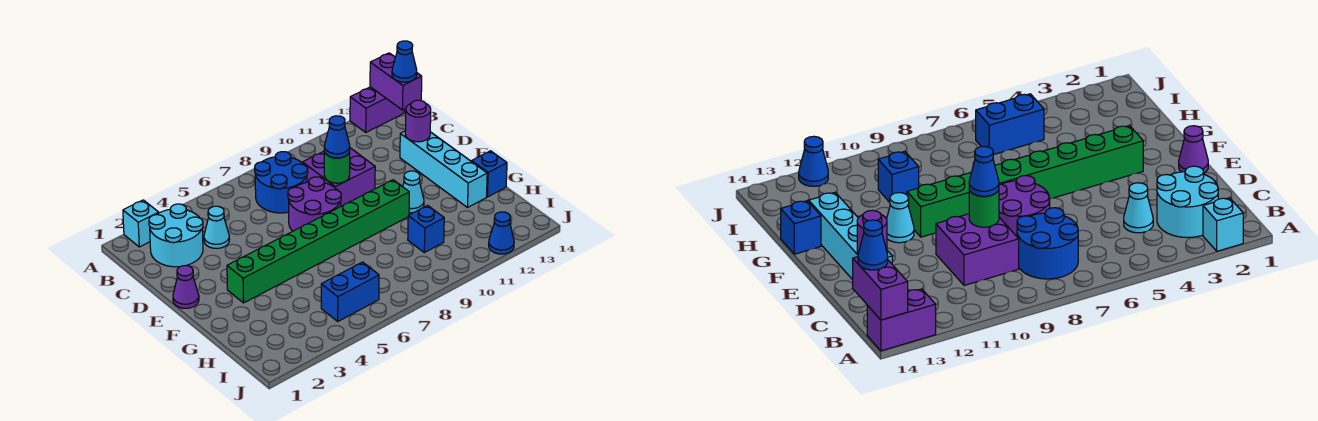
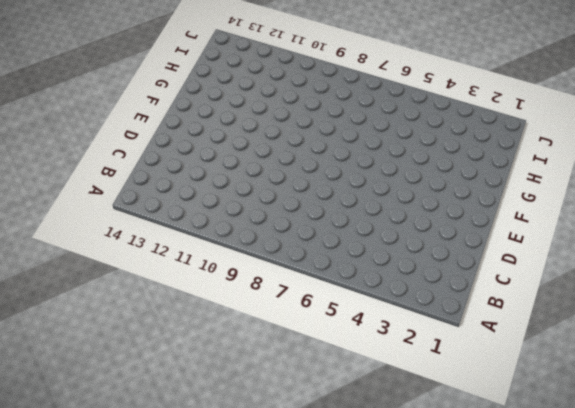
none -> cyan 1x1 brick [123,200,159,247]
none -> purple 1x2 brick [350,87,404,132]
none -> cyan 2x2 round brick [149,204,203,267]

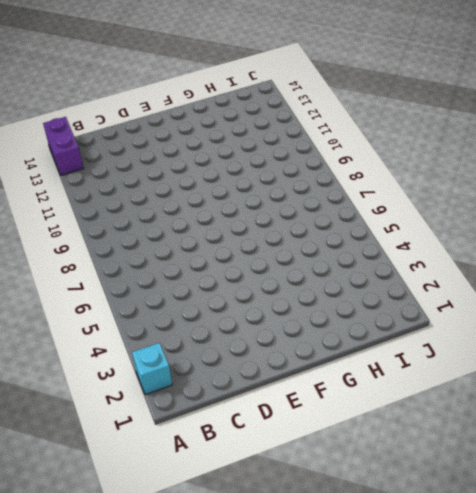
none -> cyan 2x2 round brick [149,204,203,267]
none -> blue 2x2 round brick [255,152,308,213]
none -> cyan 1x1 cone [204,206,230,248]

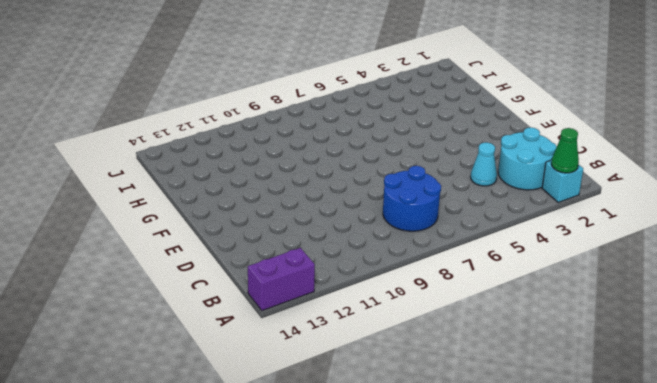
green 1x1 cone [551,128,579,173] -> none
none -> purple 2x2 brick [303,148,375,206]
none -> purple 2x2 round brick [288,177,341,231]
none -> cyan 1x4 brick [400,131,487,207]

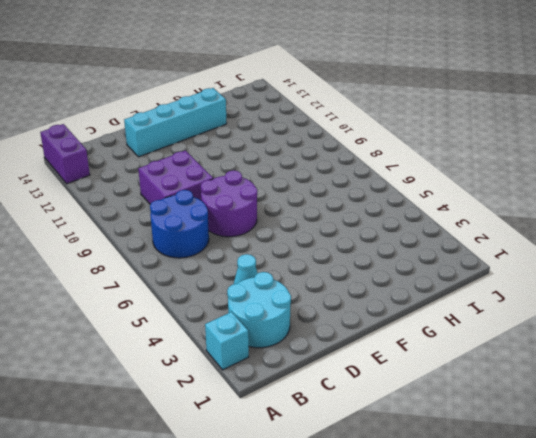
none -> purple 1x1 cone [173,266,199,308]
none -> green 1x8 brick [227,180,409,303]
none -> cyan 1x1 cone [403,171,424,213]

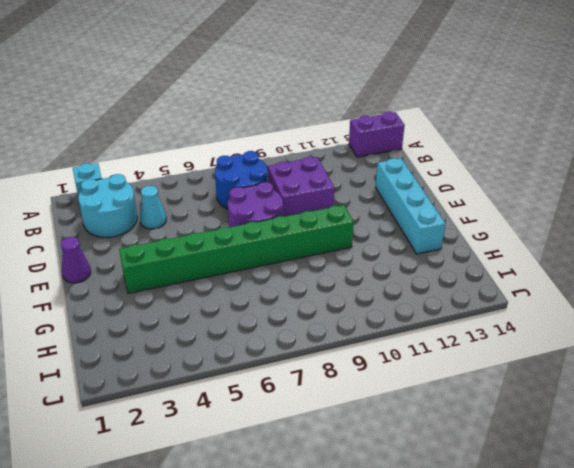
none -> cyan 1x1 cone [403,171,424,213]
none -> blue 1x1 brick [472,151,507,197]
none -> blue 1x1 brick [408,205,444,253]

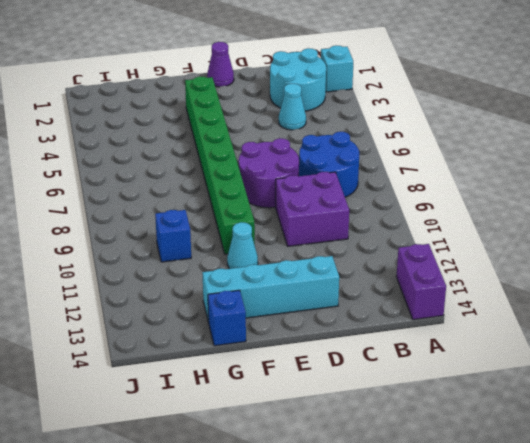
none -> blue 1x2 brick [321,262,379,321]
none -> blue 1x1 cone [489,212,514,254]
none -> purple 1x2 brick [370,53,422,110]

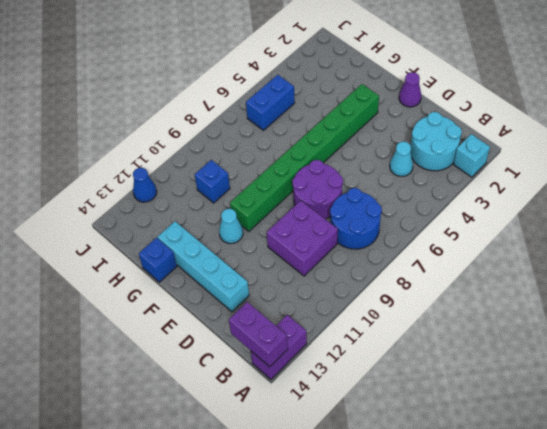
none -> green 1x1 round brick [324,152,350,183]
none -> purple 1x1 round brick [405,100,431,142]
none -> blue 1x1 cone [392,41,417,82]

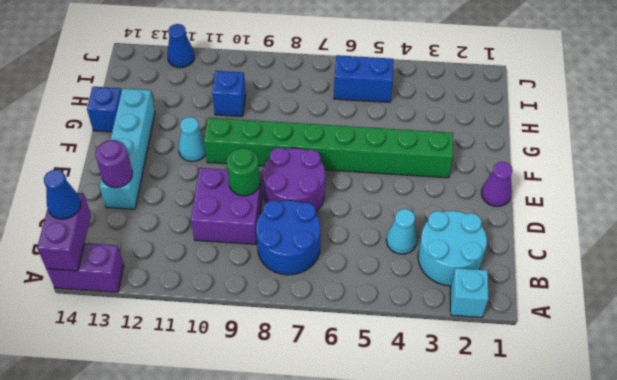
none -> blue 1x1 cone [324,116,350,158]

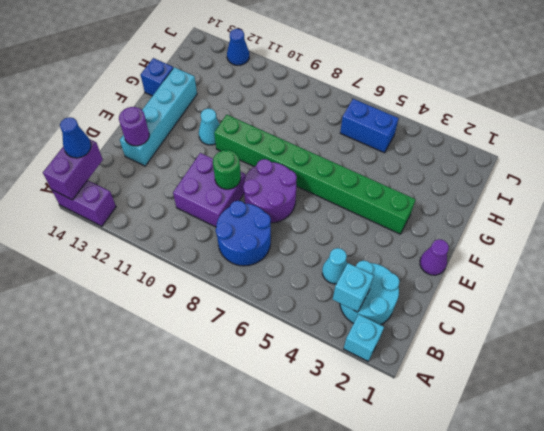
cyan 1x1 brick [333,263,374,312] -> none
none -> blue 1x1 brick [408,205,444,253]
none -> blue 1x1 cone [324,116,350,158]

